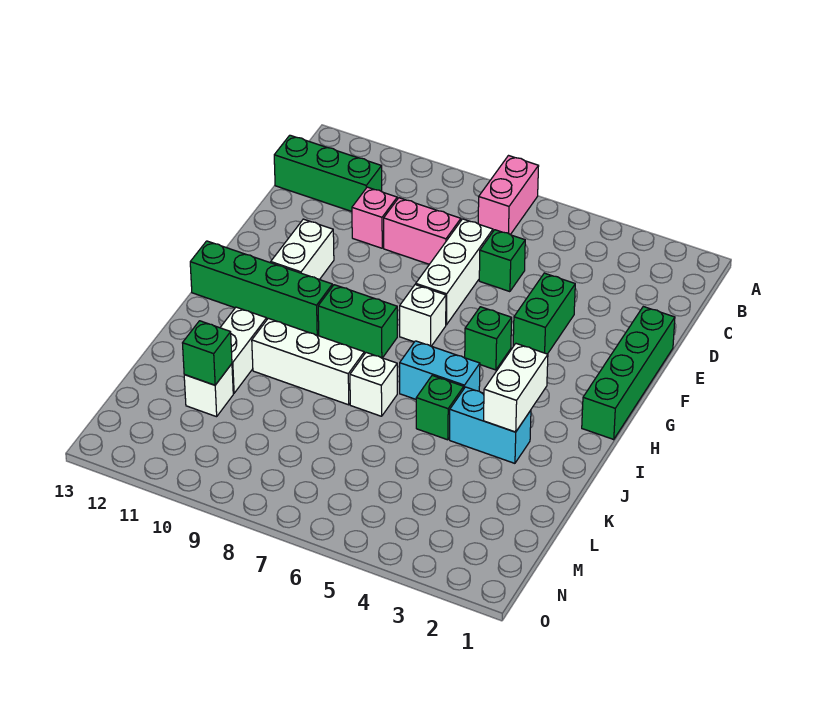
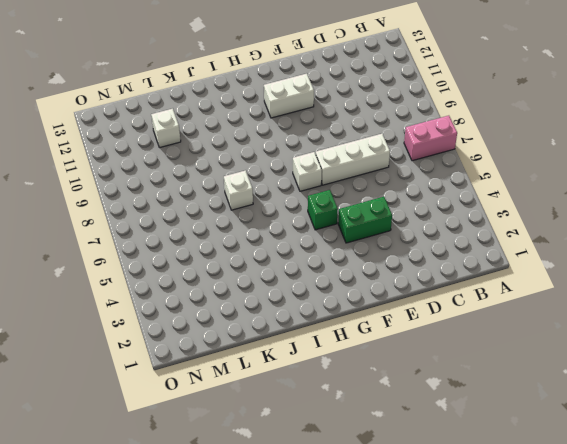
none -> green 1x3 brick [274,135,382,211]
none -> green 1x1 brick [479,230,525,292]
none -> pink 1x2 brick [384,198,461,264]

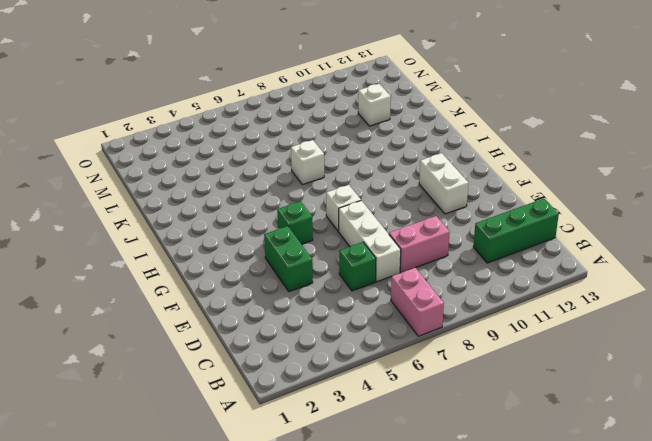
none -> pink 1x1 brick [352,187,397,248]
none -> green 1x4 brick [582,306,675,439]
none -> green 1x2 brick [318,285,397,358]

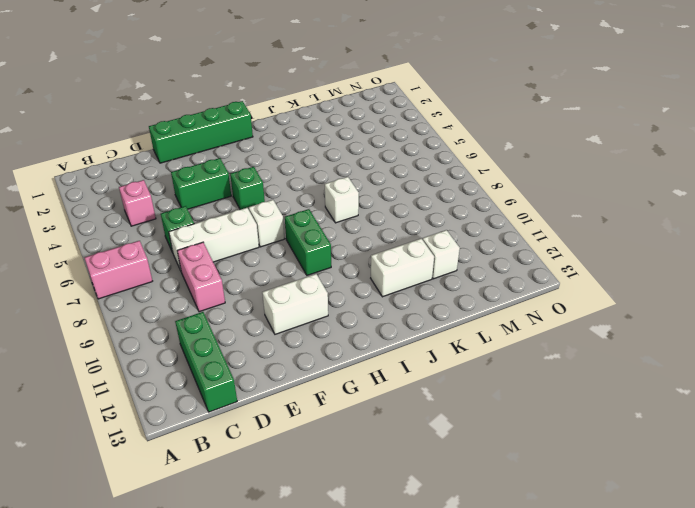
pink 1x1 brick [119,180,156,226] -> pink 1x1 brick moved to [352,187,397,248]
none -> green 1x4 brick [190,241,333,335]
none -> cyan 1x2 brick [400,341,480,399]
none -> cyan 1x2 brick [450,387,531,463]

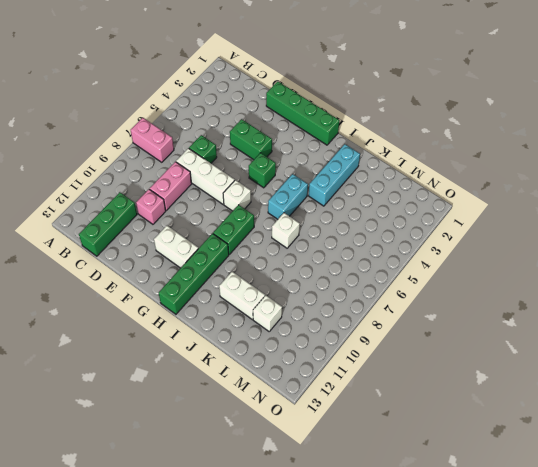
cyan 1x3 brick [309,144,360,206] -> cyan 1x2 brick [450,387,531,463]
none -> green 1x1 brick [416,375,464,440]
none -> white 1x3 brick [252,318,364,405]
none -> white 1x2 brick [484,344,548,432]

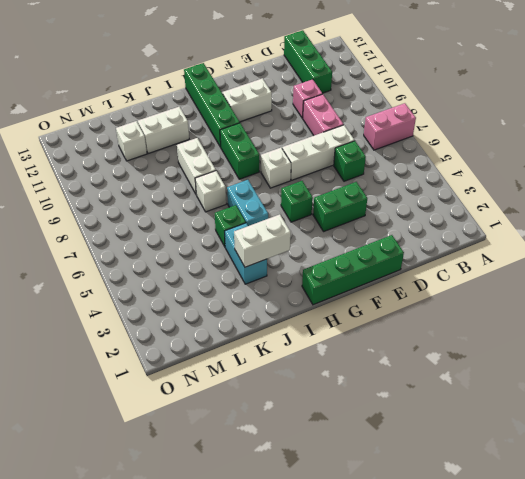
white 1x2 brick [177,138,216,194] -> white 1x3 brick [252,318,364,405]
none -> green 1x1 brick [183,321,232,385]

